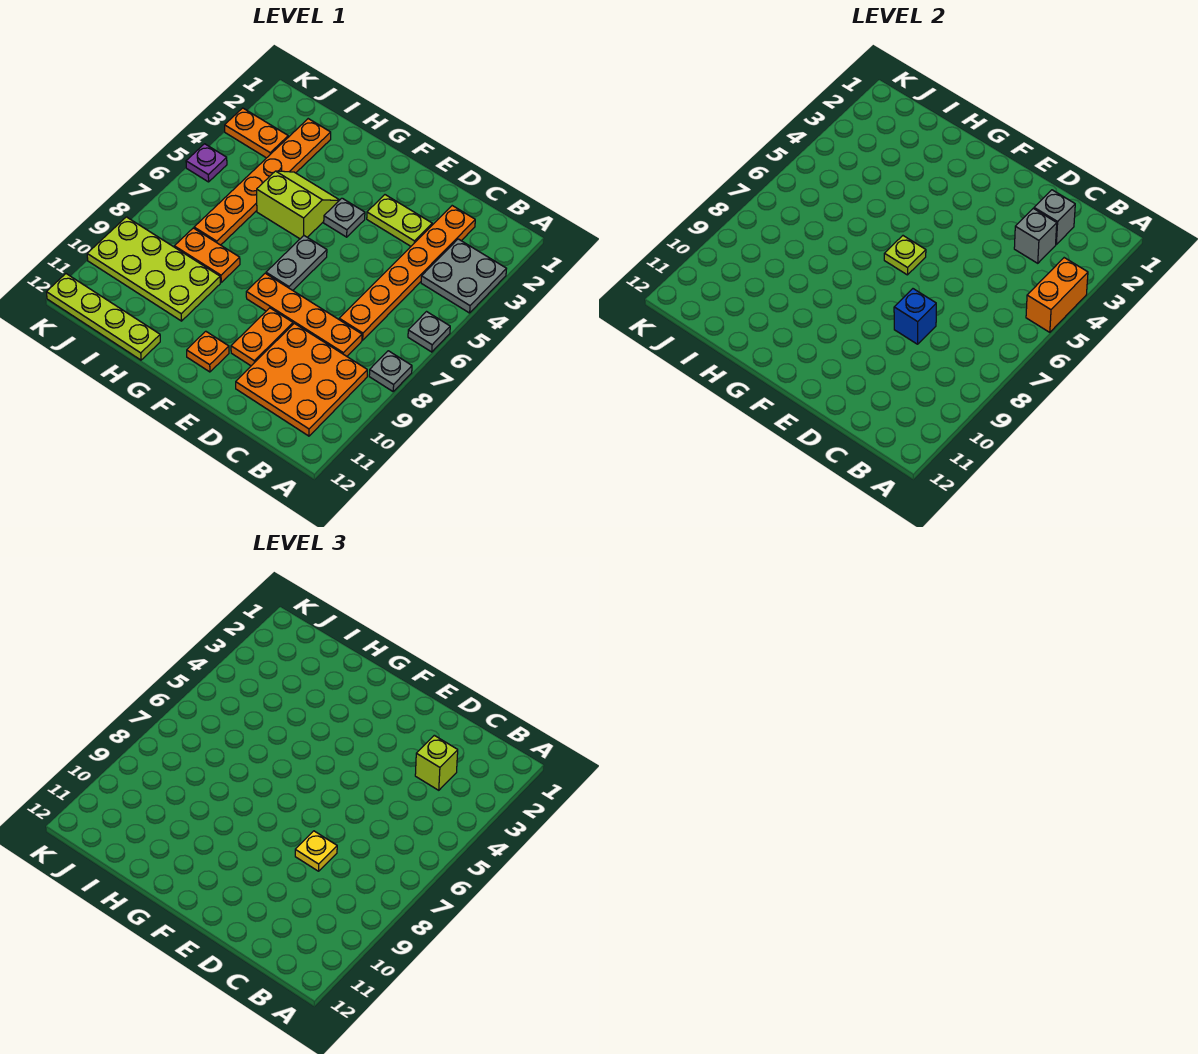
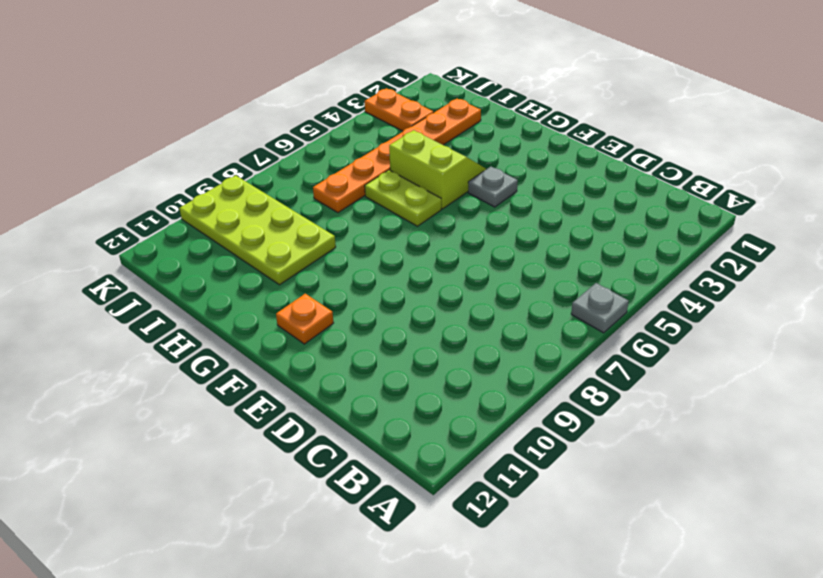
lime 1x2 plate [365,170,441,226] -> lime 1x2 plate moved to [367,195,432,246]
none -> grey 2x2 plate [421,239,506,313]
none -> grey 1x1 plate [369,351,412,391]
none -> orange 3x3 plate [236,323,367,436]

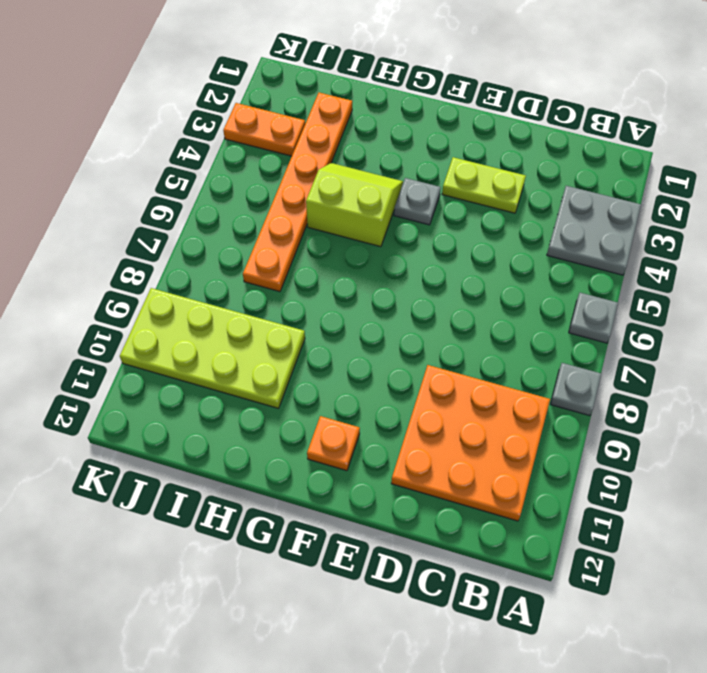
none -> orange 1x6 plate [339,206,475,340]
none -> orange 1x4 plate [246,273,362,356]
none -> orange 1x2 plate [231,308,293,366]

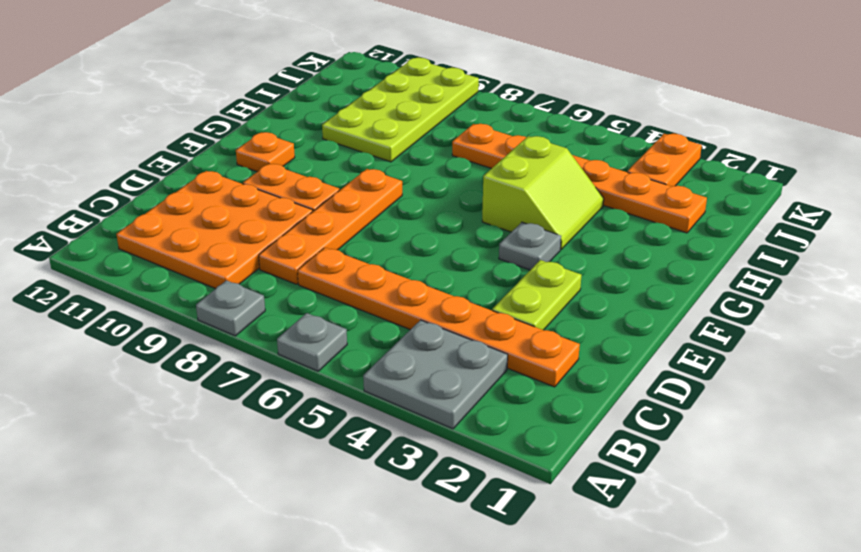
none -> grey 1x2 plate [266,236,327,290]
none -> orange 1x2 plate [174,228,240,282]
none -> lime 1x4 plate [46,274,160,360]

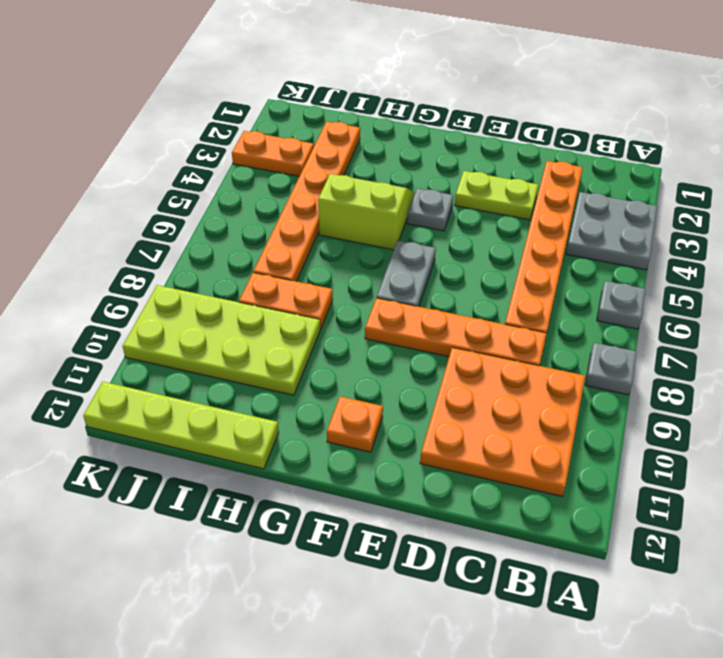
none -> orange 1x2 plate [231,308,293,366]
none -> purple 1x1 plate [186,144,227,182]
none -> orange 1x2 brick [1026,258,1088,332]

